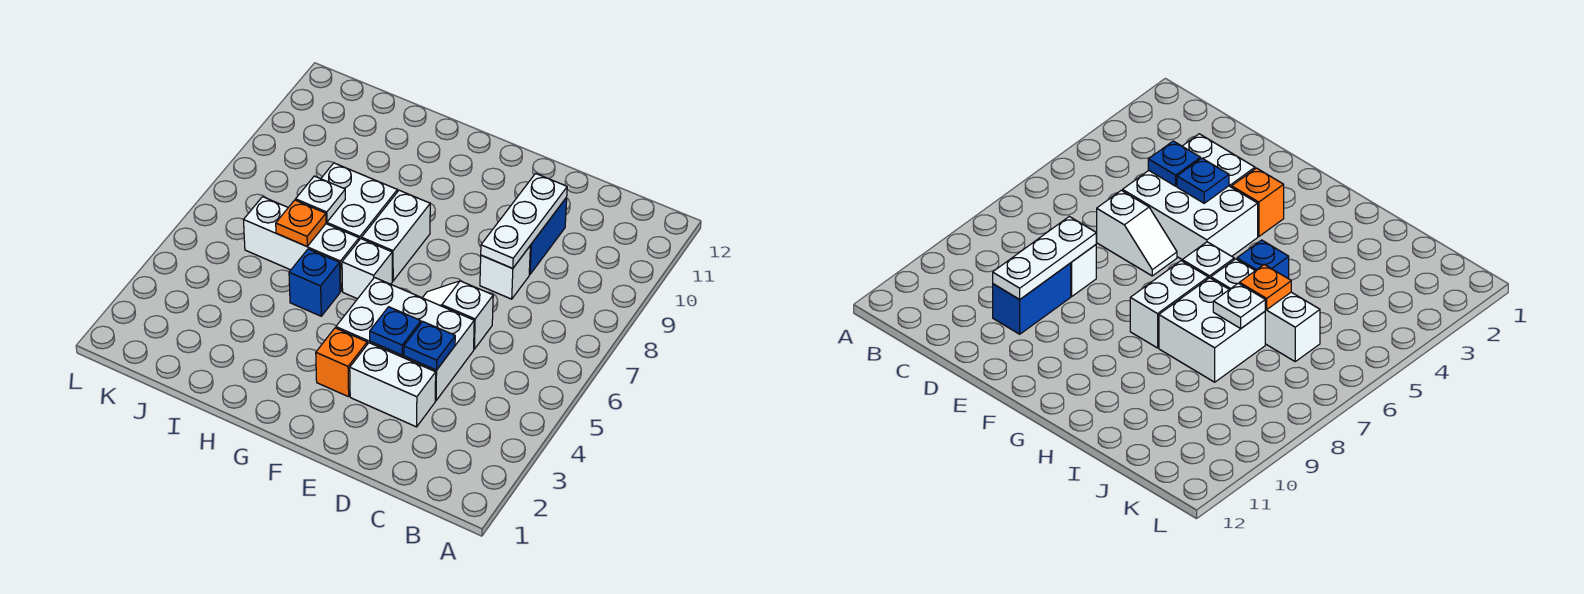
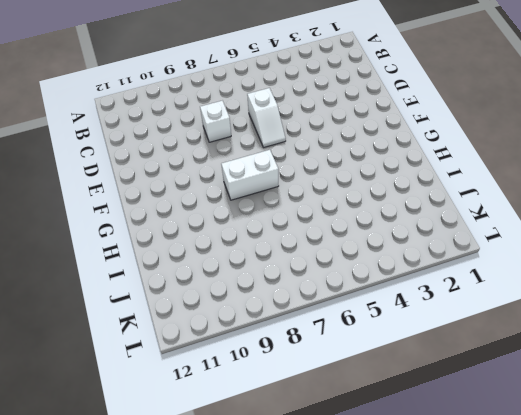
none -> white 1x2 brick [350,343,436,427]
none -> white 2x3 brick [336,278,474,401]
none -> blue 1x2 brick [529,197,567,275]

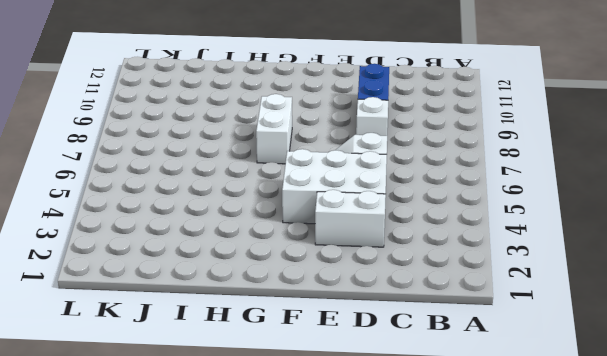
none -> orange 1x1 brick [316,328,367,397]
none -> white 1x1 brick [342,239,392,299]
none -> blue 1x1 brick [289,249,340,316]

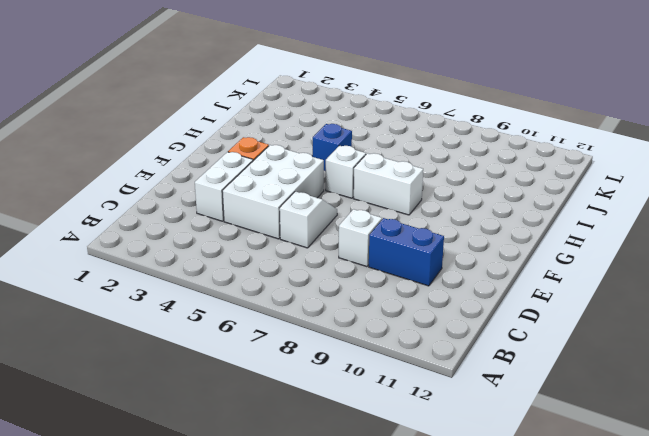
none -> white 1x3 brick [243,197,359,291]
none -> white 2x2 brick [321,163,397,240]
none -> blue 1x1 plate [404,322,455,370]

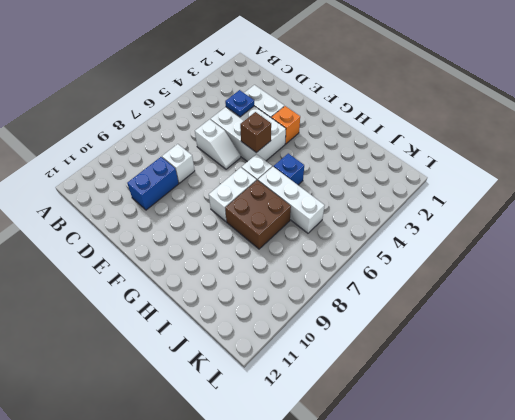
brown 1x1 brick [240,112,271,153] -> none
brown 2x2 brick [225,180,291,249] -> white 2x2 brick [321,163,397,240]
none -> white 1x3 plate [481,174,567,268]
none -> blue 1x1 plate [370,307,421,355]
none -> orange 1x1 plate [276,200,326,246]

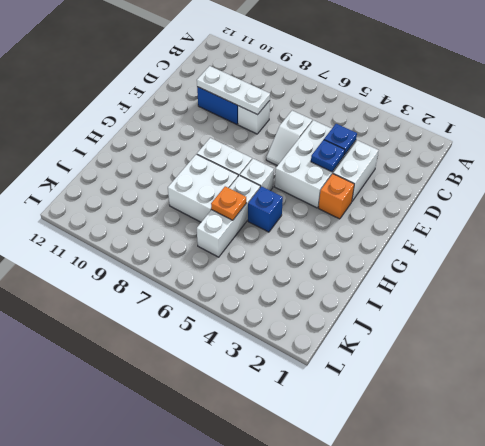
none -> white 1x1 plate [296,176,345,222]

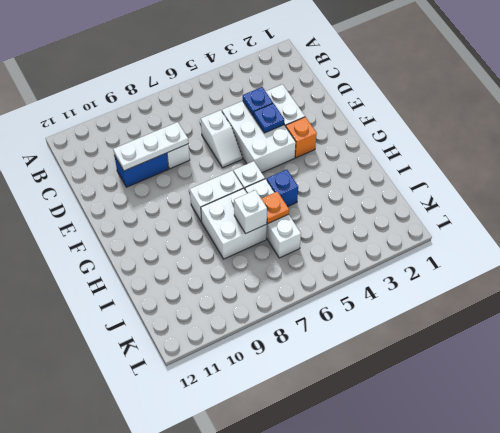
white 1x1 brick [234,190,267,234] -> white 1x1 plate [296,176,345,222]

